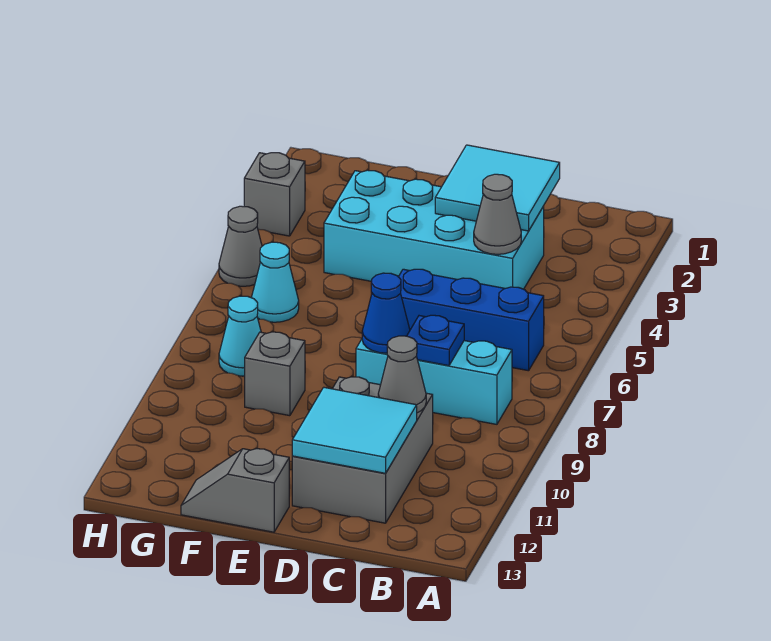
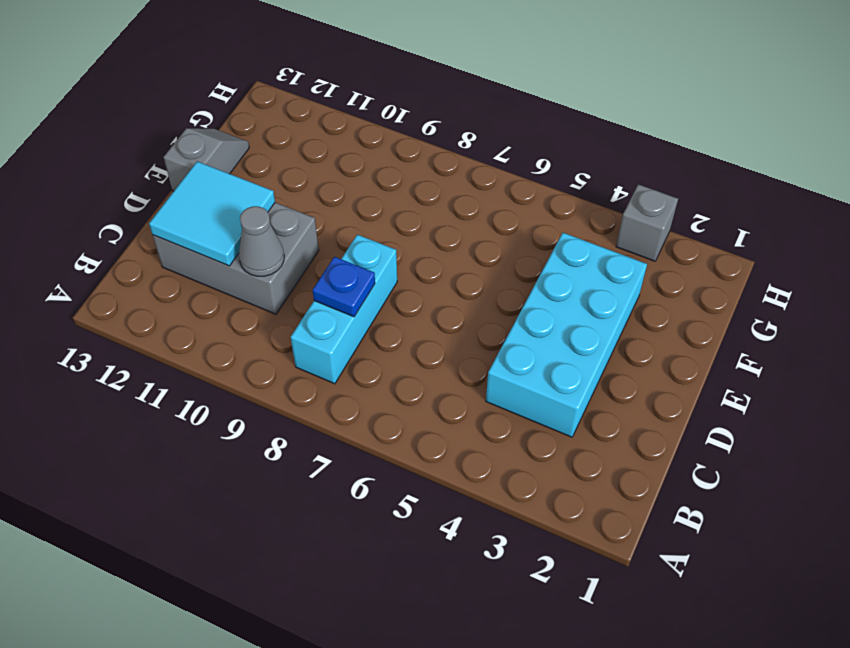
none -> blue 1x3 brick [399,269,544,371]
none -> grey 1x1 brick [245,332,305,416]
none -> cyan 1x1 cone [251,242,299,322]

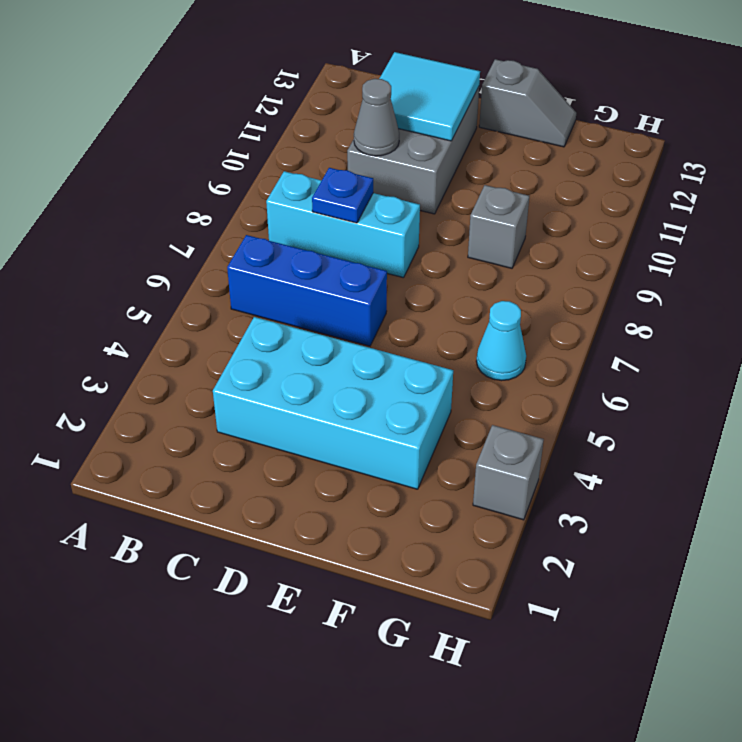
none -> cyan 1x1 cone [219,296,261,376]
none -> grey 1x1 cone [219,206,262,286]
none -> cyan 2x2 tile [435,145,560,231]

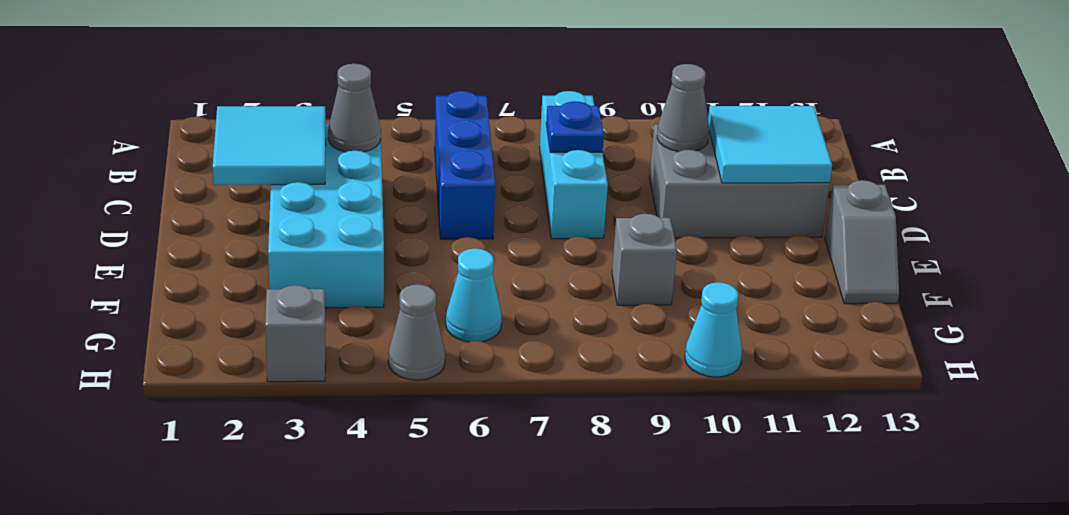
cyan 1x1 cone [685,282,742,377] -> cyan 1x1 cone moved to [219,296,261,376]
none -> blue 1x1 cone [362,273,410,353]

